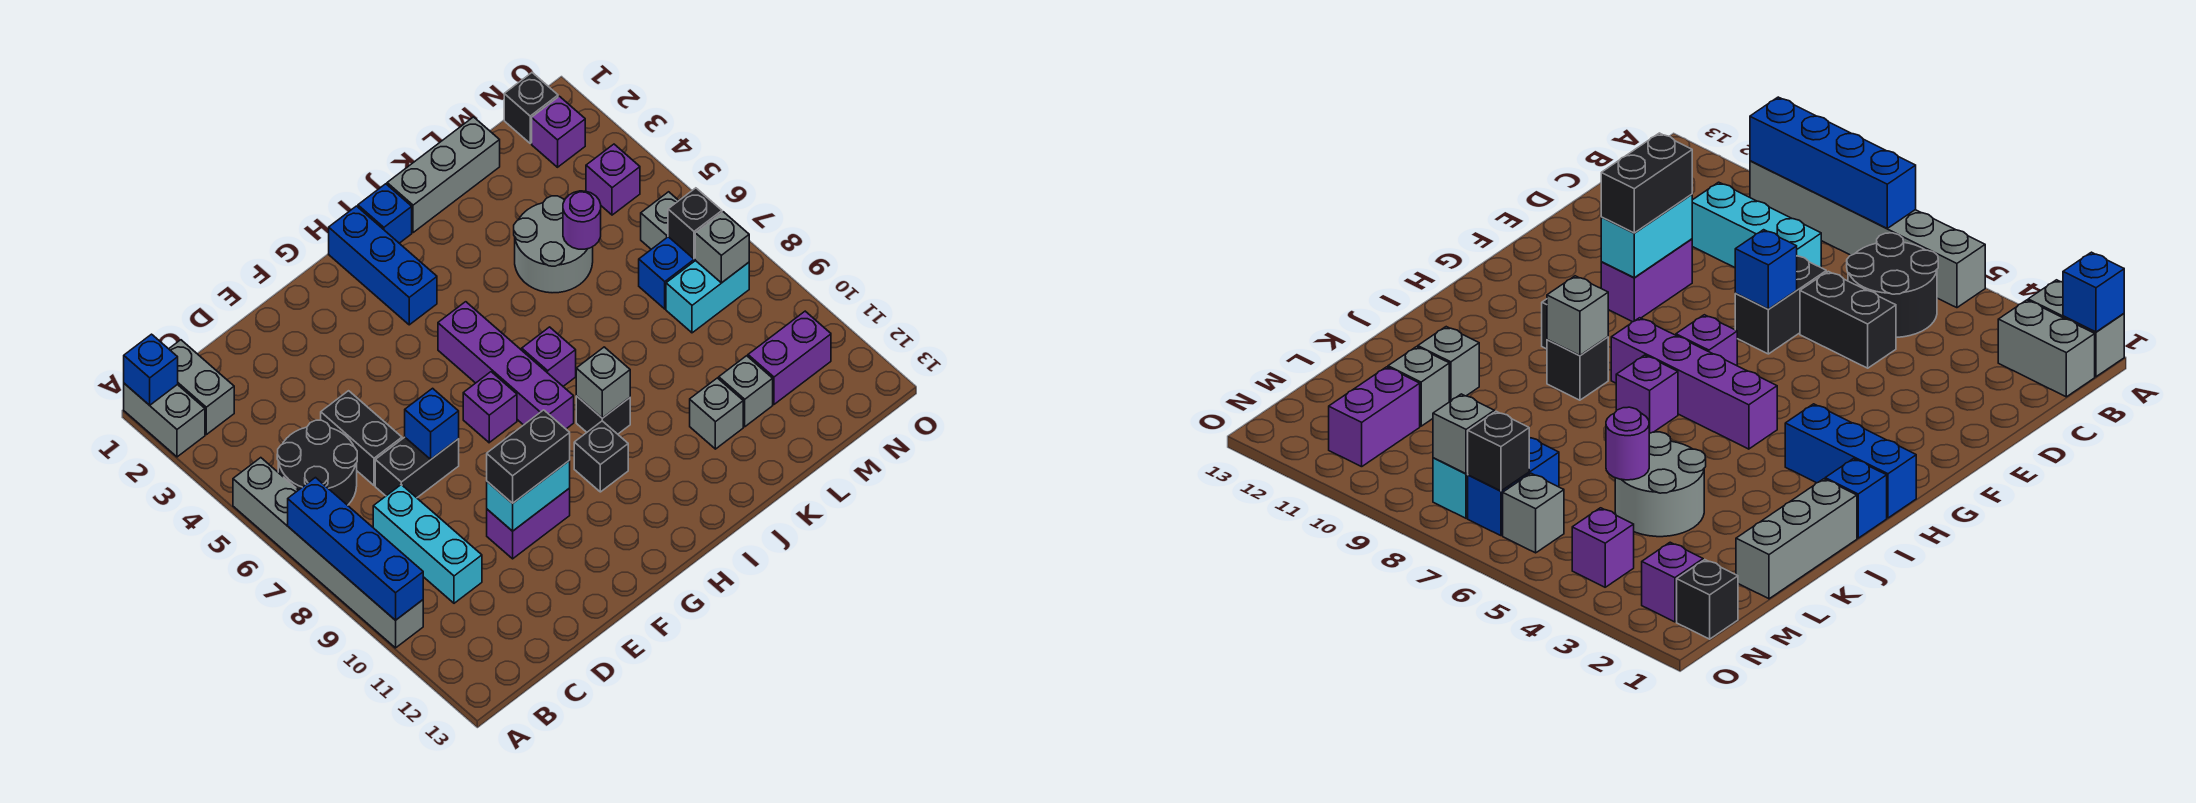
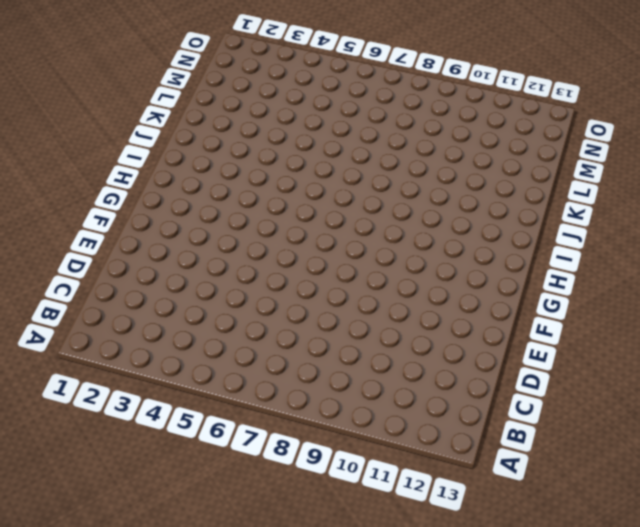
none -> grey 1x2 brick [124,383,205,457]
none -> grey 1x6 brick [233,458,423,648]
none -> grey 1x2 brick [169,340,234,435]
none -> black 2x2 round brick [277,420,357,505]

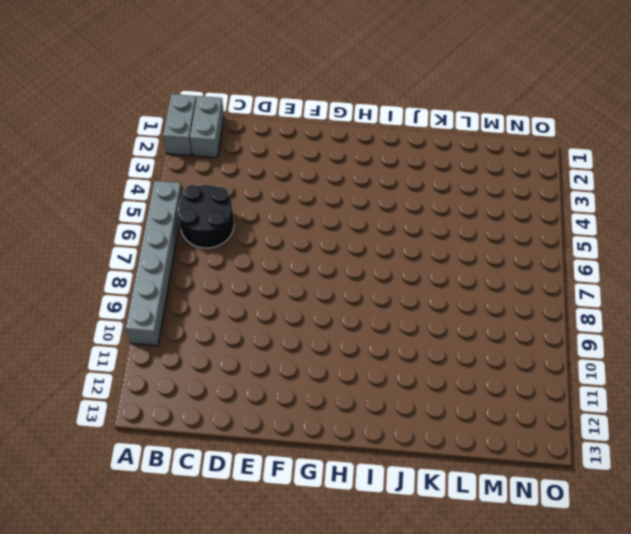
none -> cyan 1x3 brick [373,485,482,603]
none -> black 1x2 brick [321,391,402,486]
none -> black 1x2 brick [375,437,459,498]
none -> purple 1x2 brick [487,488,570,559]

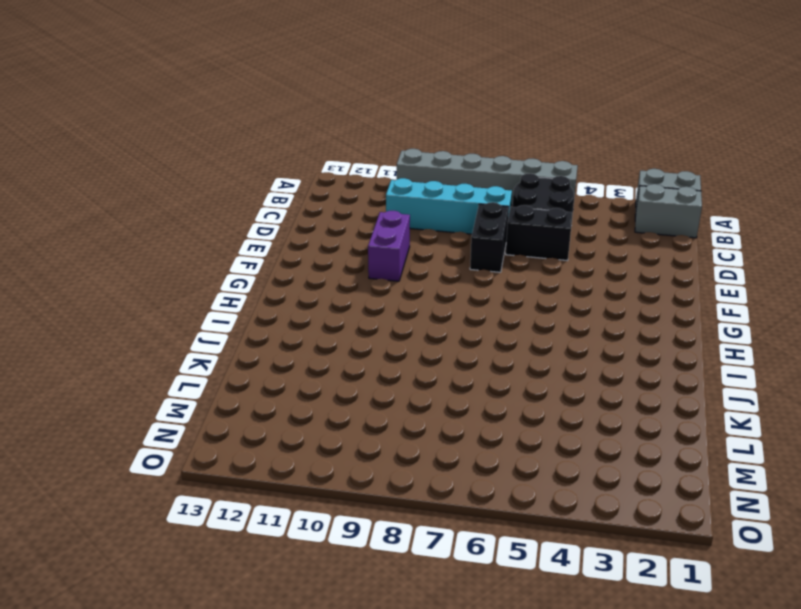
cyan 1x4 brick [386,178,512,234] -> cyan 1x3 brick [373,485,482,603]
none -> purple 1x1 brick [463,372,517,443]
none -> blue 1x3 brick [329,206,437,325]
none -> purple 1x4 brick [438,302,574,429]
none -> black 1x1 brick [574,421,628,492]

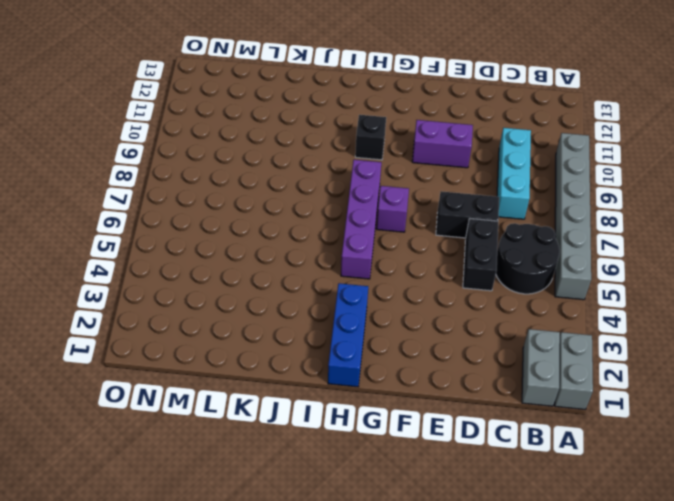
none -> blue 1x1 brick [358,184,412,243]
none -> purple 1x1 brick [522,327,576,386]
none -> black 1x1 brick [576,396,630,434]
none -> grey 1x3 brick [387,117,500,233]

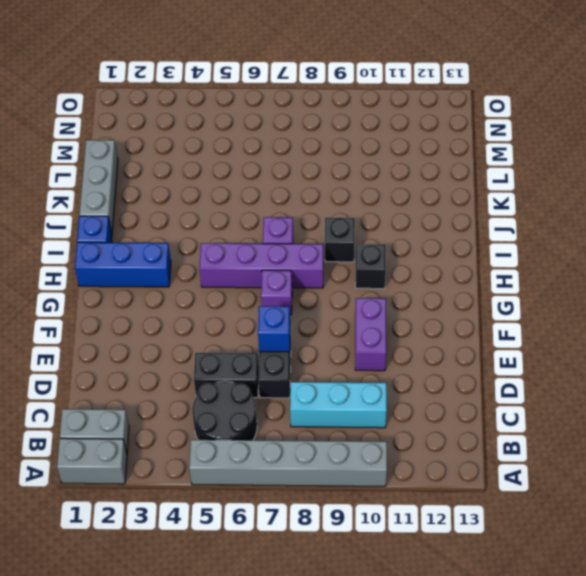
none -> grey 2x2 round brick [514,196,593,293]
none -> grey 1x1 brick [690,378,743,449]
none -> grey 1x1 brick [719,356,773,427]
none -> blue 1x2 brick [639,237,696,309]

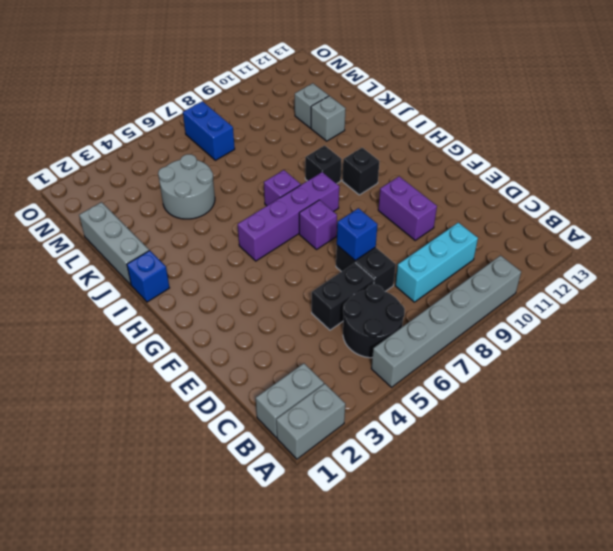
none -> blue 1x3 brick [329,206,437,325]
none -> cyan 1x2 brick [666,261,749,333]
none -> purple 1x2 brick [748,311,831,404]
none -> black 1x1 brick [504,73,558,143]

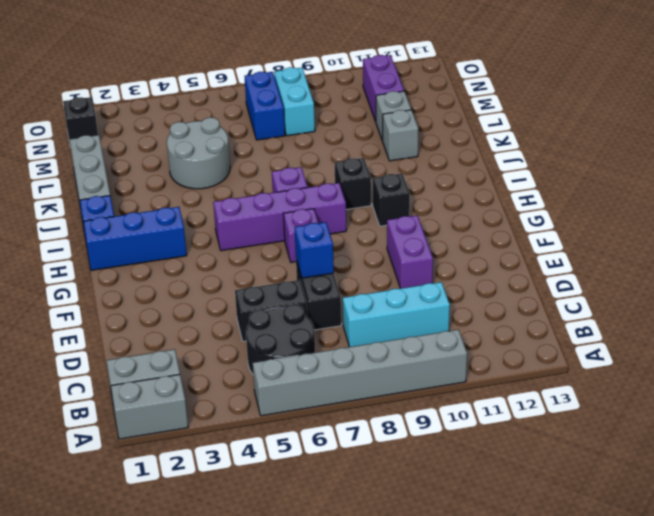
none -> purple 1x1 brick [532,96,585,167]
none -> purple 1x1 brick [586,144,640,215]
none -> grey 1x1 brick [641,192,679,249]
none -> blue 1x1 brick [124,334,178,405]

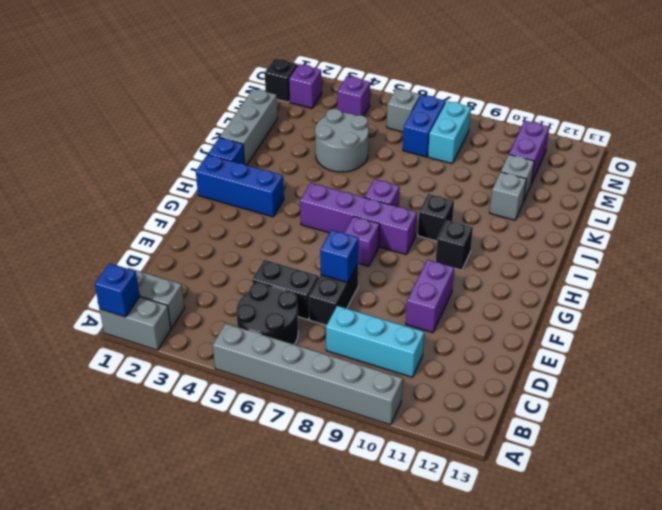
none -> blue 1x4 brick [288,478,423,620]
none -> cyan 1x2 brick [487,460,570,531]
none -> grey 1x1 brick [576,347,630,418]
none -> purple 1x1 round brick [563,191,601,249]

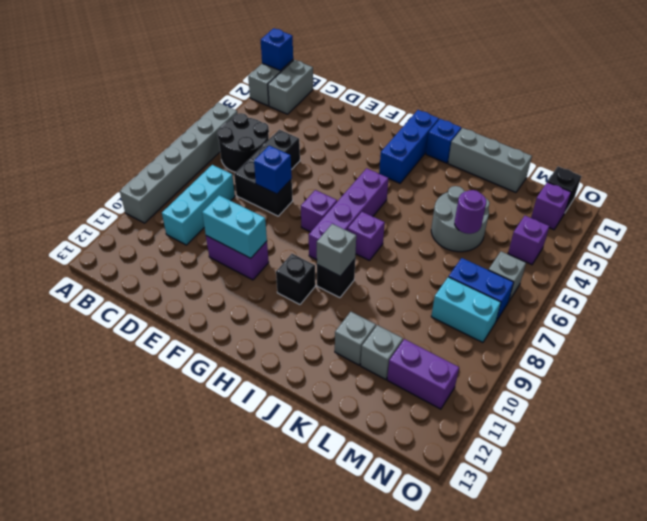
none -> blue 1x4 brick [288,478,423,620]
none -> black 1x1 brick [668,188,722,259]
none -> grey 1x1 brick [695,212,749,283]
none -> black 1x2 brick [487,410,570,503]

